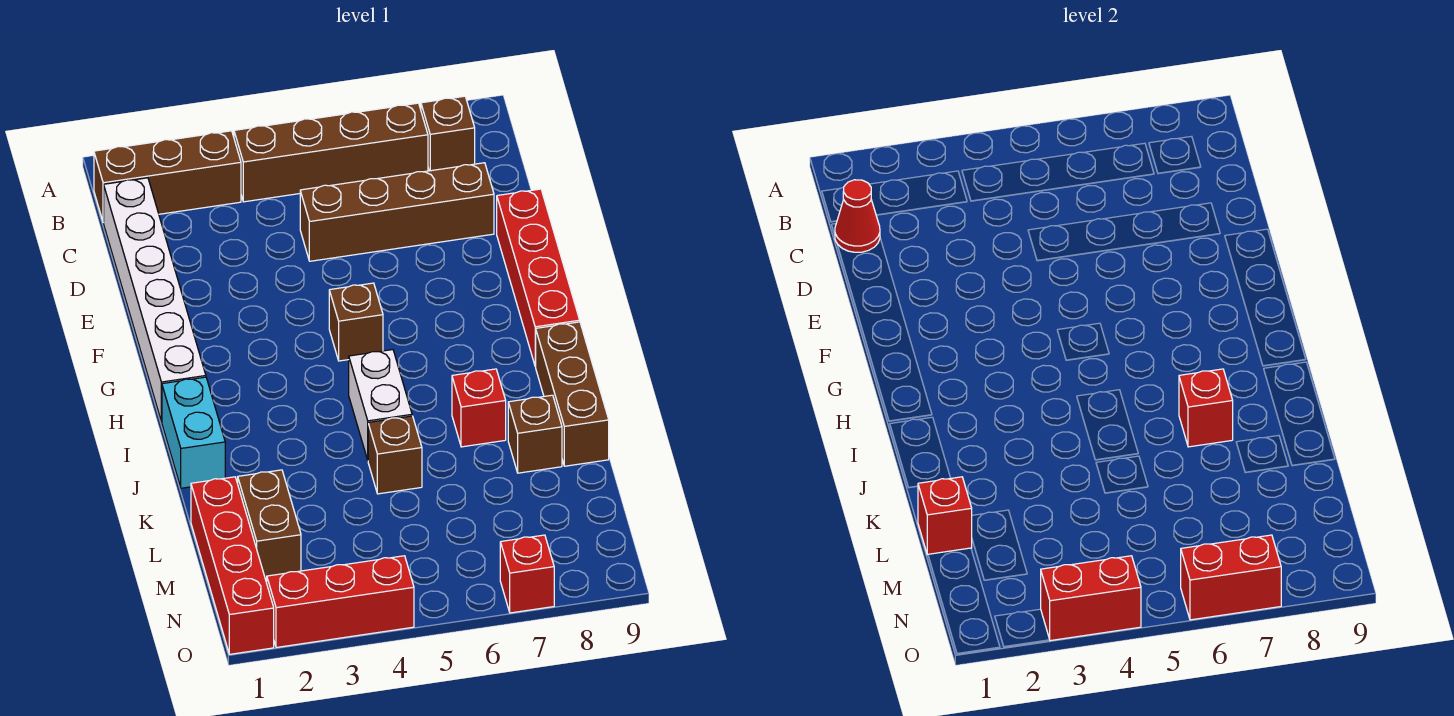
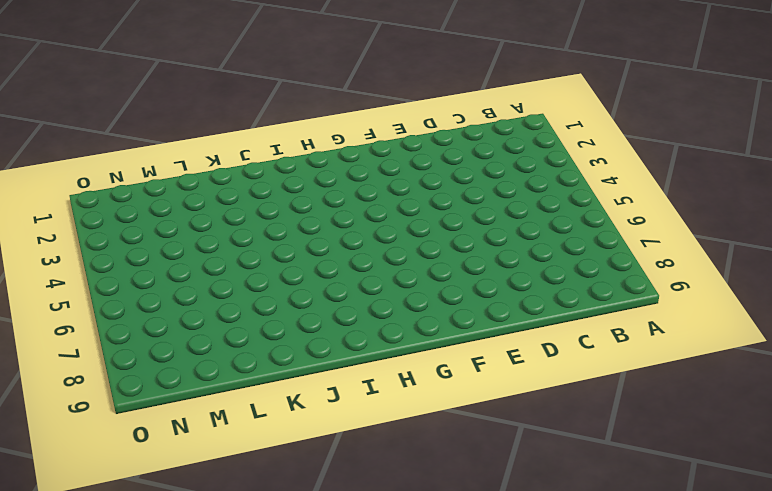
none -> brown 1x3 brick [94,131,241,223]
none -> brown 1x4 brick [234,103,428,202]
none -> brown 1x1 brick [421,96,475,171]

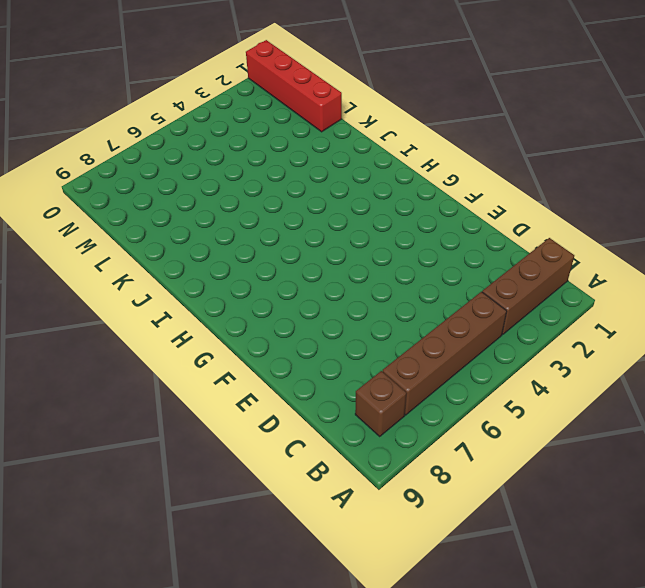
none -> white 1x6 brick [104,178,206,422]
none -> brown 1x4 brick [300,163,494,261]
none -> red 1x4 brick [497,189,580,366]

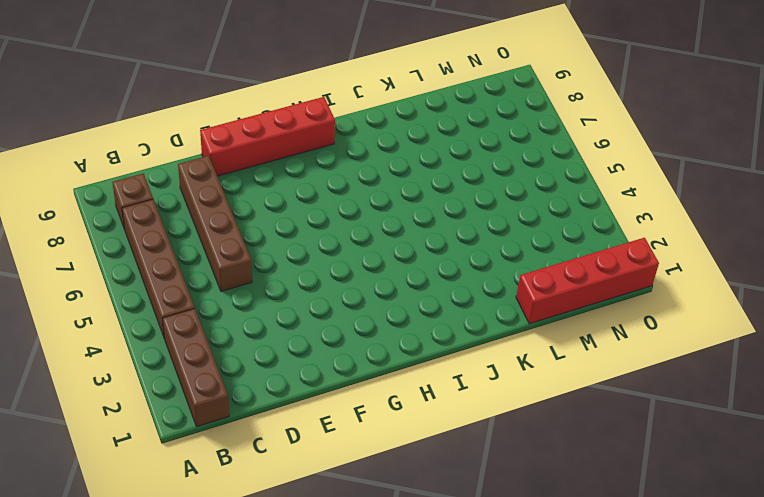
none -> white 1x6 brick [104,178,206,422]
none -> brown 1x1 brick [329,283,383,361]
none -> cyan 1x2 brick [162,377,225,488]

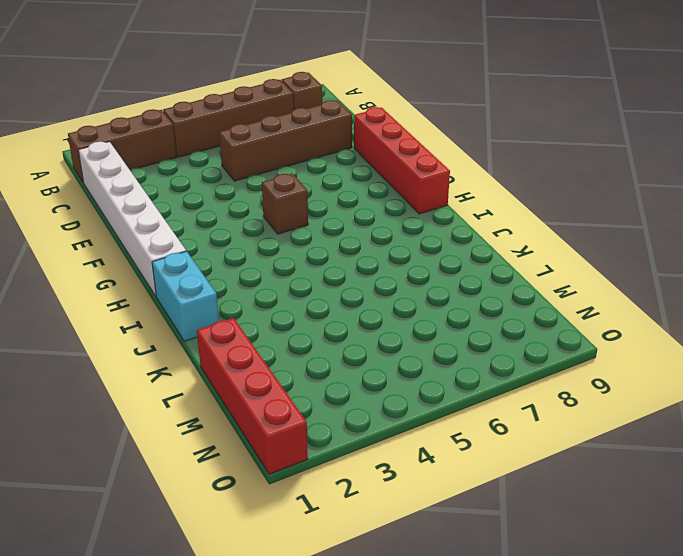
none -> white 1x2 brick [349,350,412,460]
none -> brown 1x3 brick [535,322,609,466]
none -> red 1x1 brick [452,369,506,447]

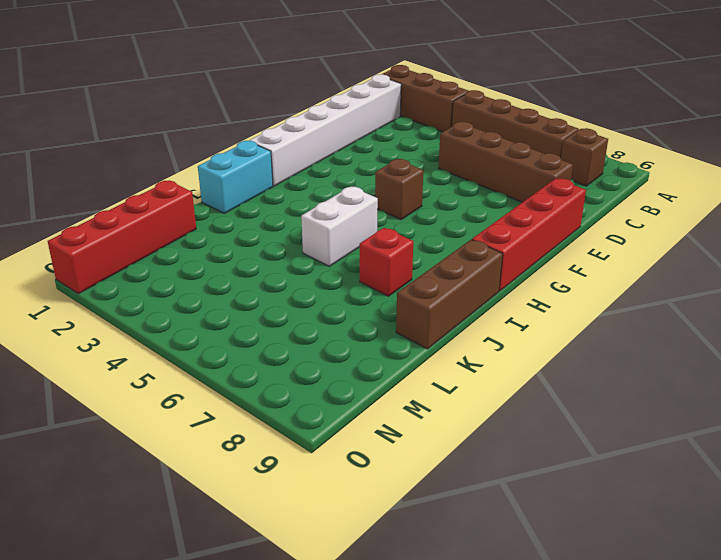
none -> brown 1x1 brick [368,416,422,494]
none -> brown 1x1 brick [508,395,562,473]
none -> brown 1x2 brick [238,470,301,580]

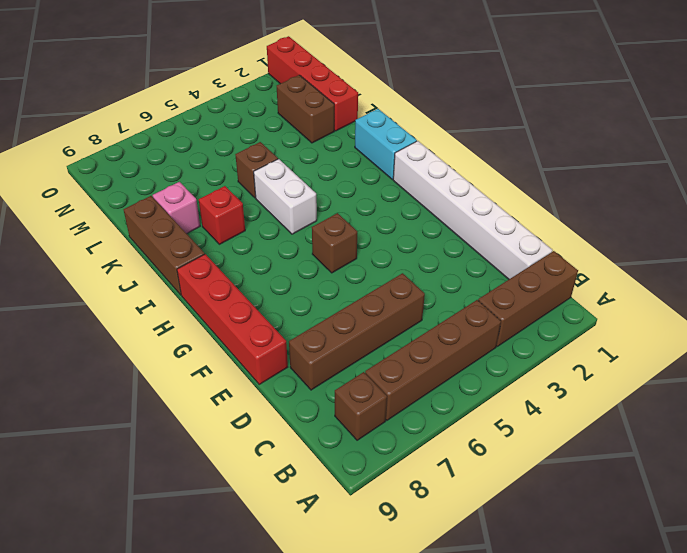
pink 1x1 brick [153,182,200,234] -> brown 1x1 brick [508,395,562,473]
none -> red 1x3 brick [267,556,414,648]
none -> red 1x1 brick [500,535,554,613]
none -> red 1x1 cone [835,180,880,252]

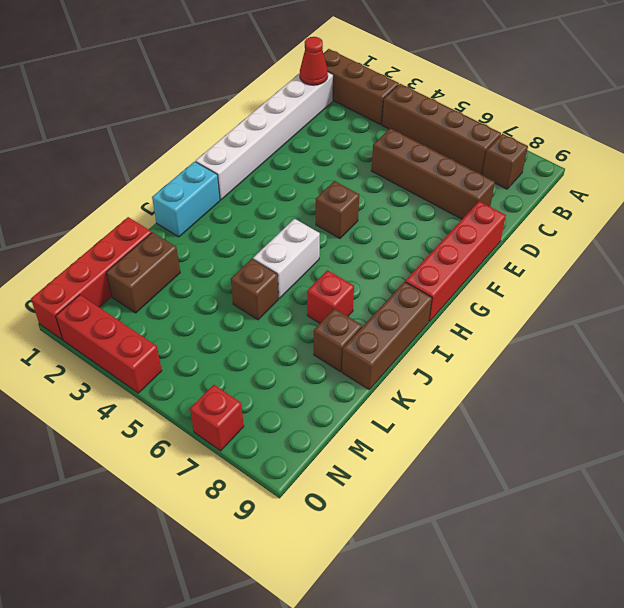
none -> red 1x1 brick [1179,369,1233,447]
none -> red 1x1 brick [918,477,972,555]
none -> red 1x2 brick [1041,556,1141,641]

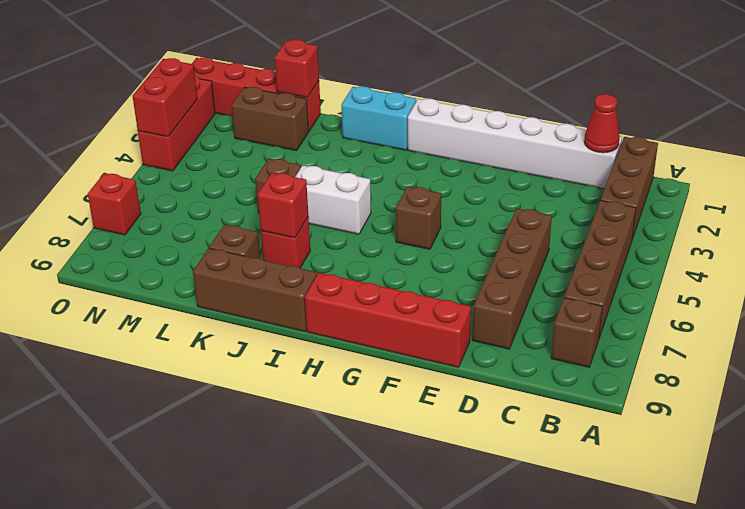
none -> red 1x2 brick [1181,535,1281,620]

